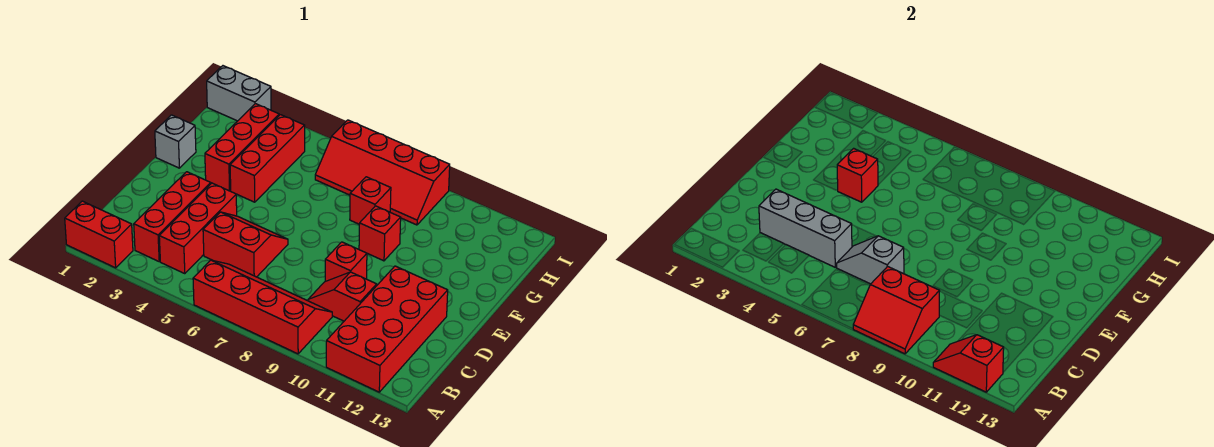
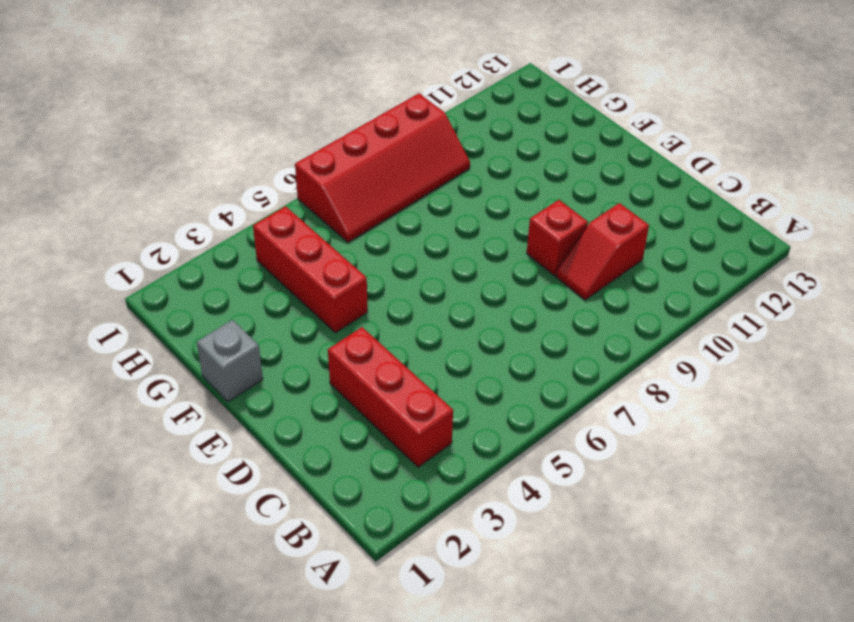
none -> red 1x2 brick [65,201,133,268]
none -> red 2x4 slope [193,260,332,354]
none -> red 2x4 brick [326,266,448,392]

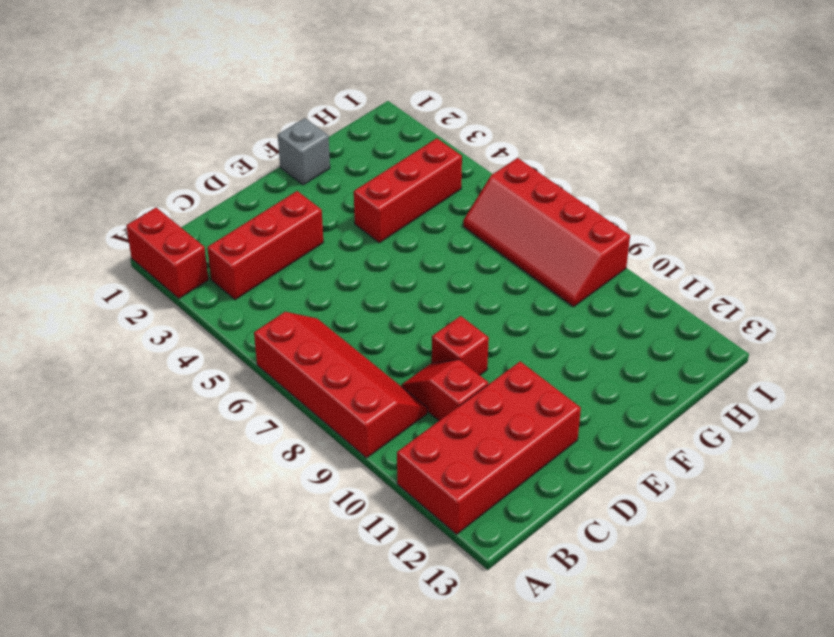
none -> red 1x3 brick [159,183,237,274]
none -> red 2x2 slope [203,212,288,277]
none -> red 1x3 brick [205,104,279,191]

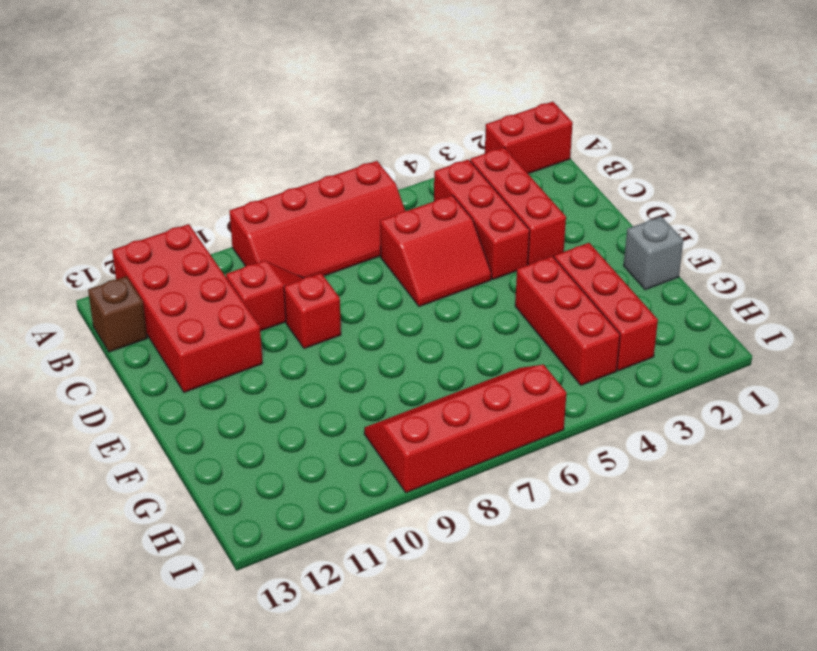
brown 1x1 brick [88,276,147,352] -> none
none -> red 1x1 brick [359,206,401,261]
none -> red 1x1 brick [350,177,391,224]
none -> grey 1x2 brick [207,66,271,121]

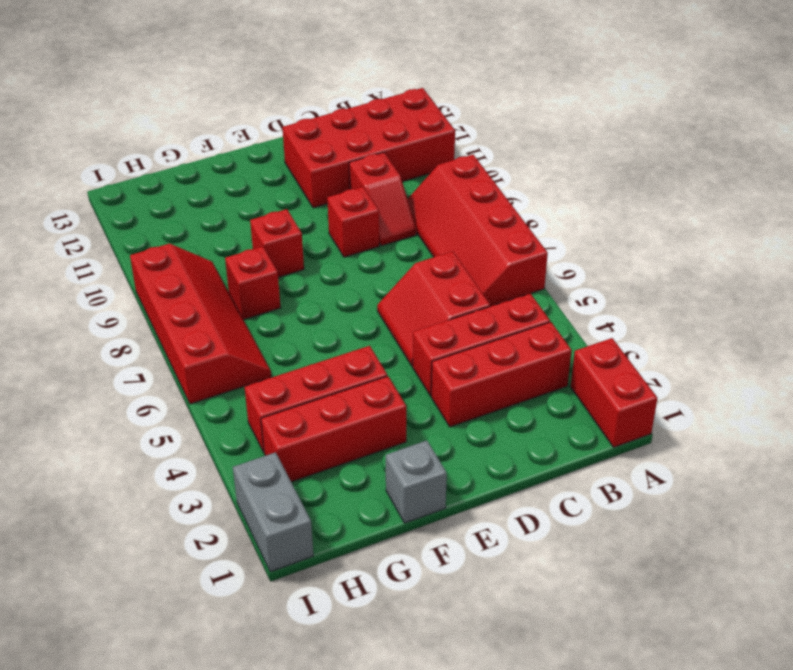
none -> red 2x2 slope [853,266,940,354]
none -> red 1x2 slope [933,335,1004,392]
none -> grey 1x3 brick [759,189,852,267]

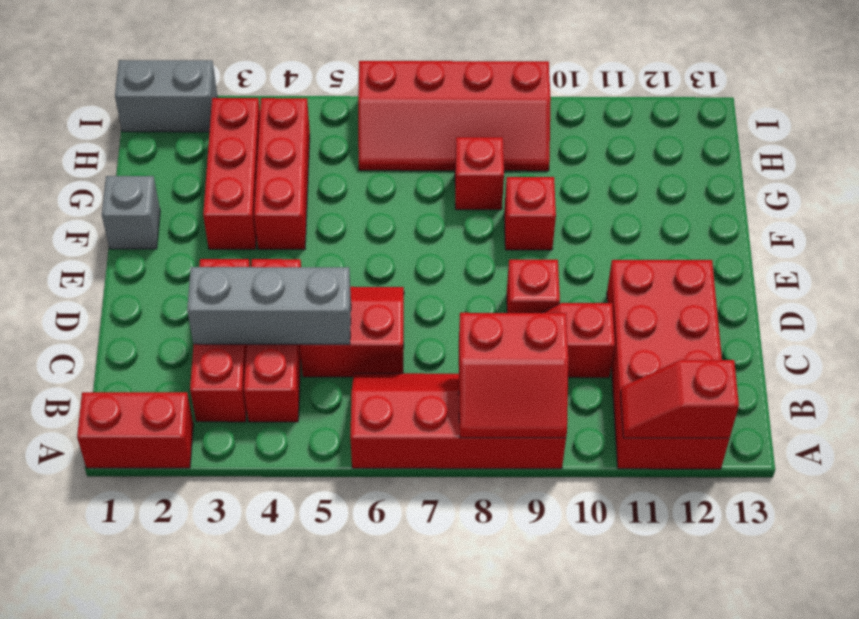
none -> grey 1x2 slope [836,236,904,284]
none -> red 1x1 brick [837,148,878,202]

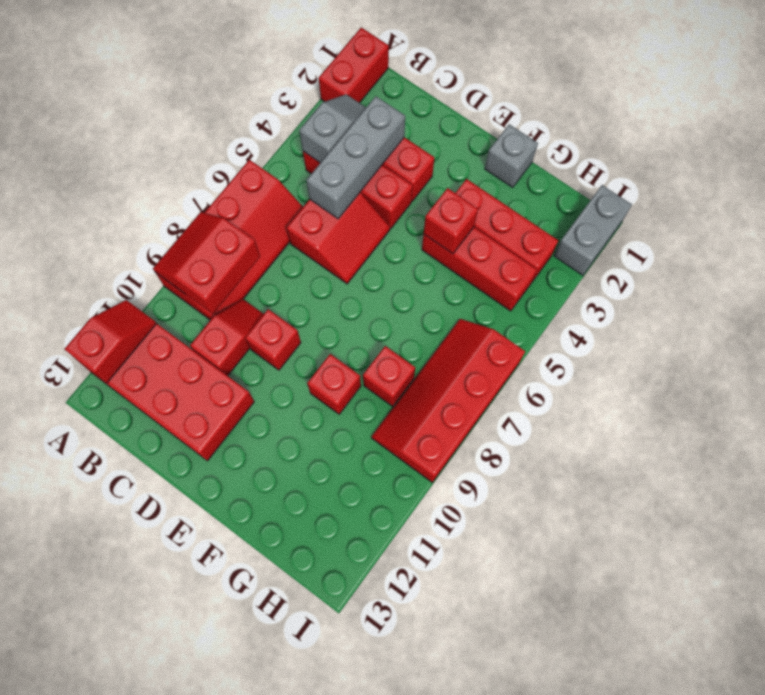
grey 1x2 slope [299,94,366,163] -> grey 1x2 slope moved to [836,236,904,284]

